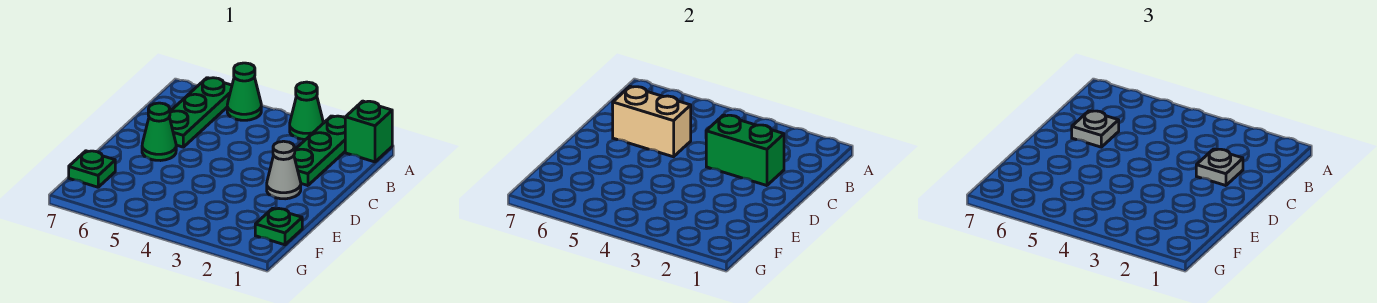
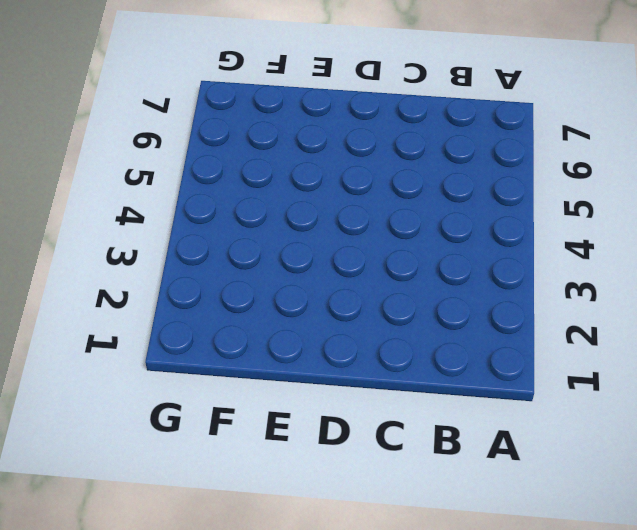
none -> green 1x1 brick [345,101,392,162]
none -> green 1x3 plate [294,116,345,186]
none -> green 1x1 cone [290,82,323,139]

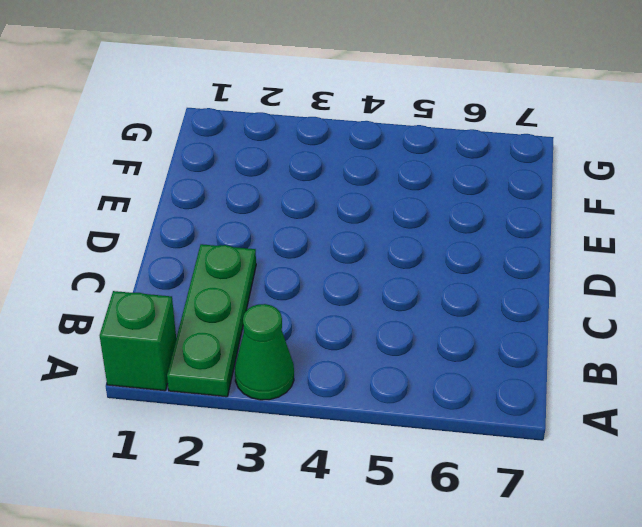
none -> green 1x1 cone [227,63,261,120]
none -> green 1x3 plate [169,78,232,147]
none -> grey 1x1 cone [267,141,301,199]

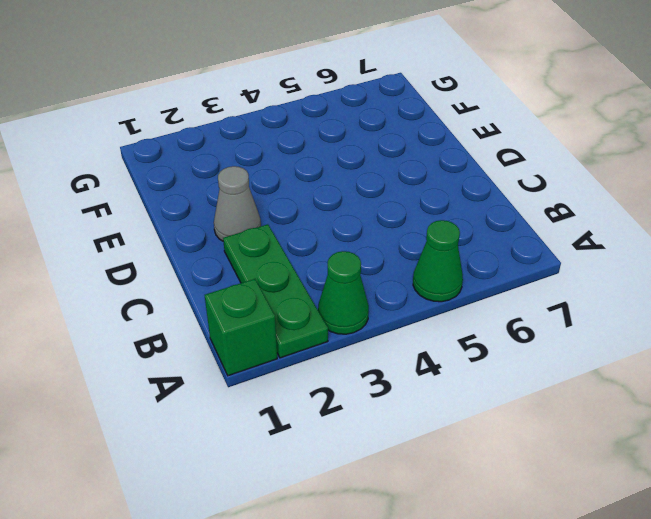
none -> green 1x3 plate [169,78,232,147]
none -> green 1x1 cone [142,103,176,161]
none -> green 1x1 plate [255,208,302,245]

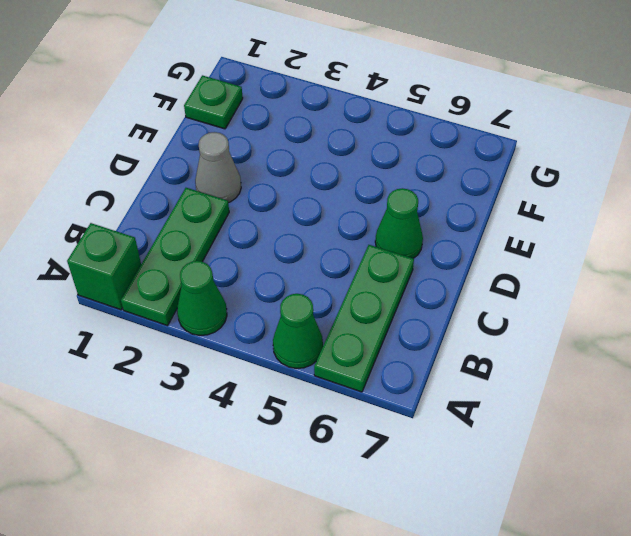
none -> green 1x1 plate [69,151,115,187]
none -> green 1x2 brick [706,115,784,186]
none -> tan 1x2 brick [613,86,691,157]

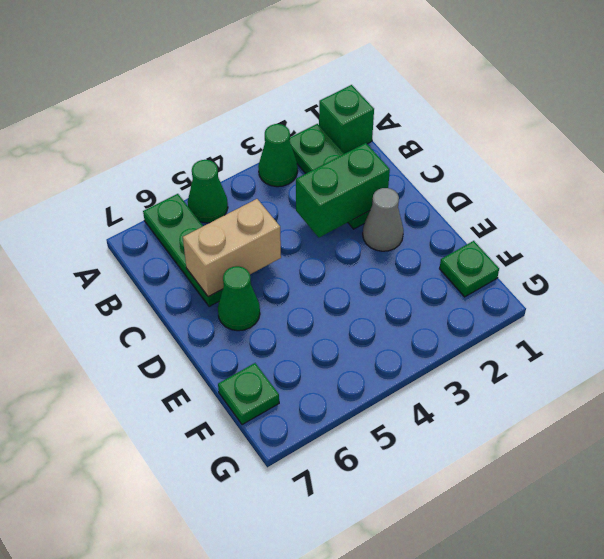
none -> grey 1x1 plate [1196,149,1243,186]
none -> grey 1x1 plate [1072,111,1119,147]

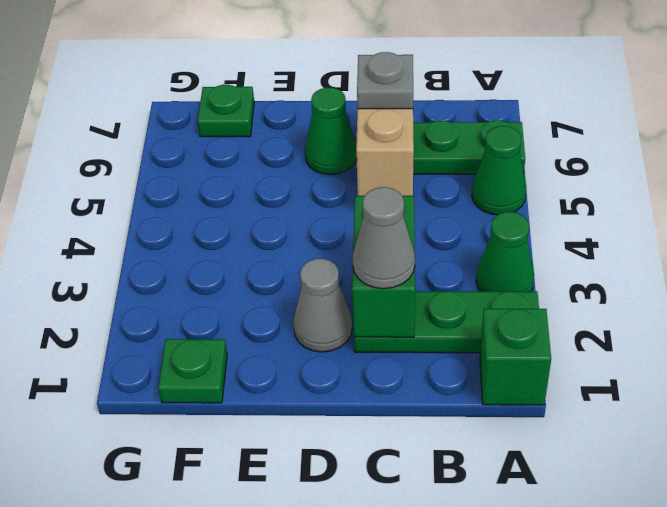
grey 1x1 cone [353,187,415,289] -> grey 1x1 plate [1196,149,1243,186]

